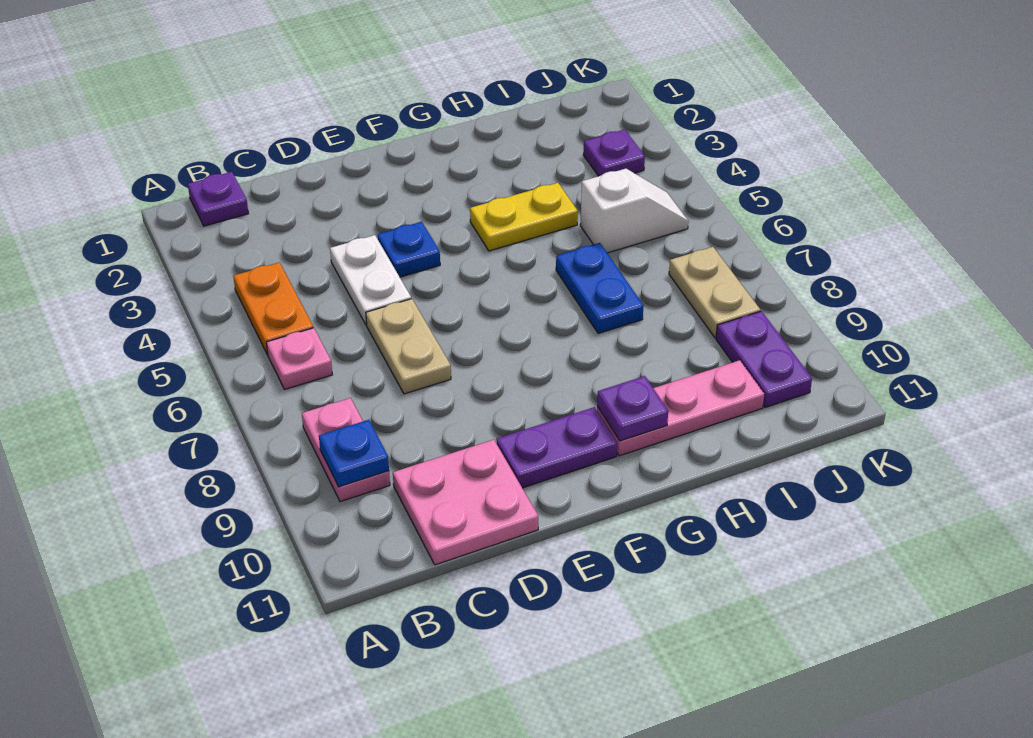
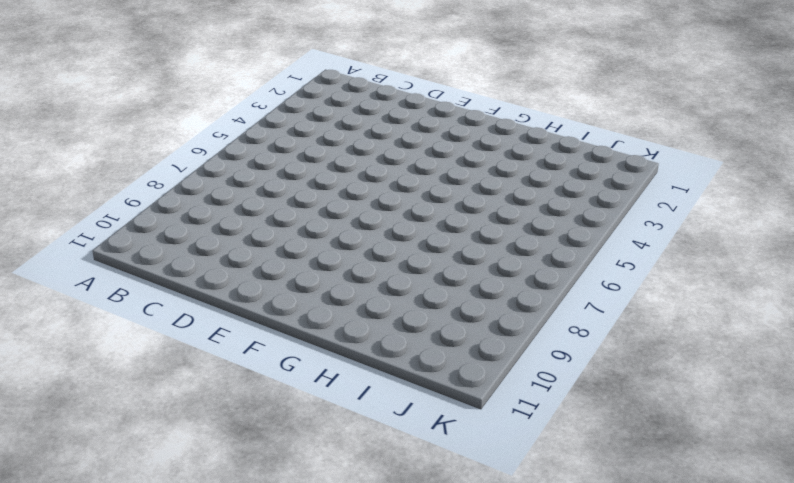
none -> purple 1x1 plate [188,172,248,226]
none -> orange 1x2 plate [233,262,313,355]
none -> pink 1x1 plate [266,328,332,389]

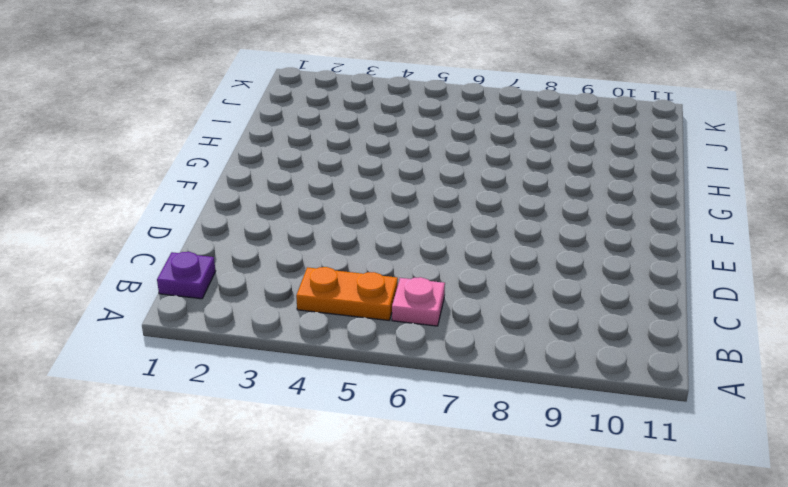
none -> pink 1x2 plate [302,398,390,502]
none -> pink 2x2 plate [393,440,538,565]
none -> white 1x2 plate [330,235,411,325]

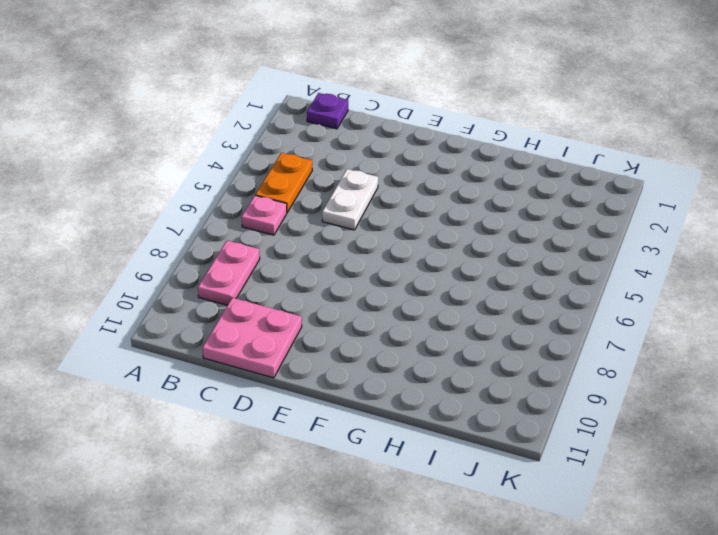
none -> tan 1x2 plate [366,299,451,394]
none -> blue 1x1 plate [377,222,440,277]
none -> purple 1x2 plate [496,407,617,488]

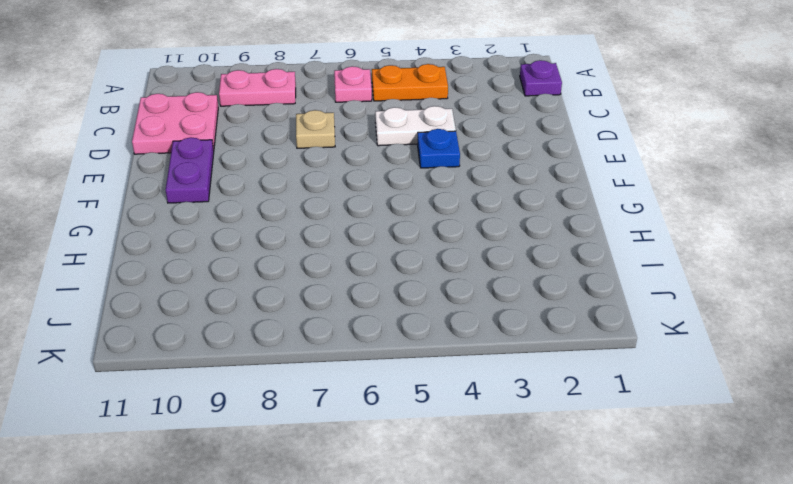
tan 1x1 plate [296,110,335,148] -> tan 1x2 plate [366,299,451,394]
none -> yellow 1x2 plate [470,183,578,251]
none -> pink 1x3 plate [597,360,765,456]
none -> blue 1x2 plate [556,243,644,334]

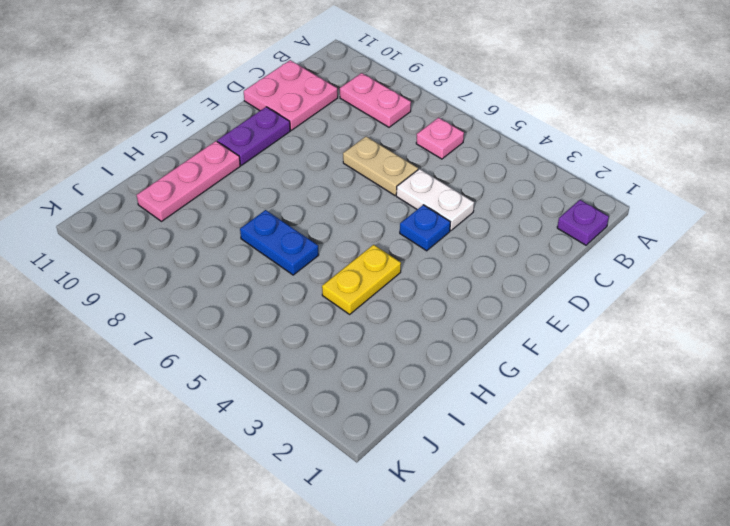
none -> orange 1x2 plate [233,262,313,355]
none -> white 1x2 slope [580,169,688,253]
none -> purple 1x1 plate [583,130,645,176]

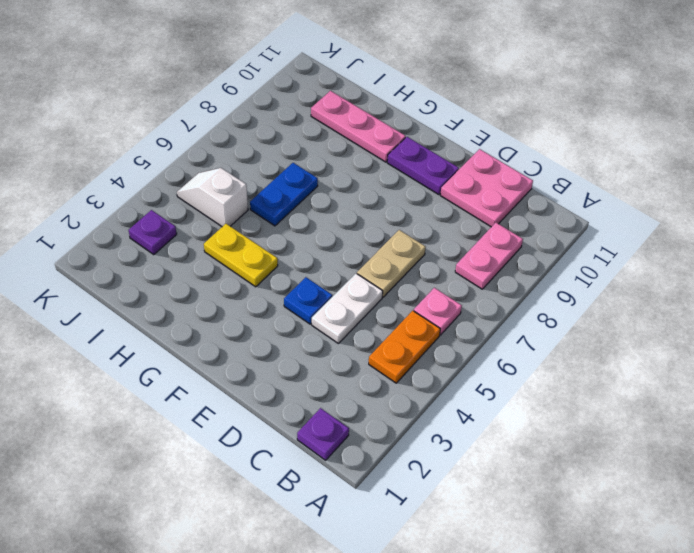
none -> tan 1x2 plate [669,247,760,338]
none -> purple 1x2 plate [716,311,812,407]
none -> blue 1x1 plate [319,420,389,487]

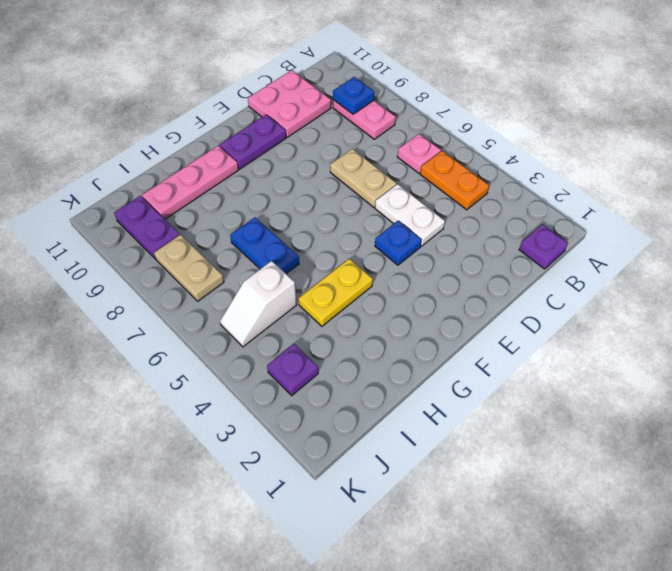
none -> purple 1x1 plate [597,376,668,441]

